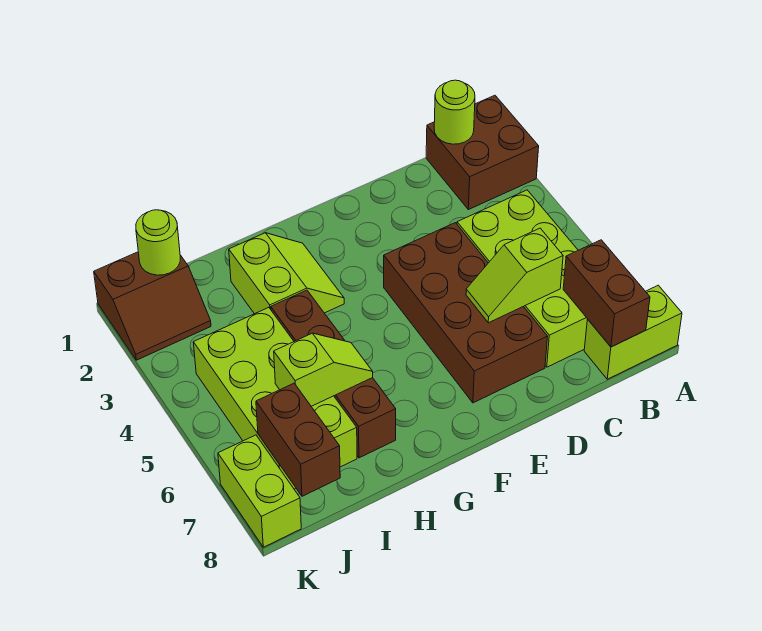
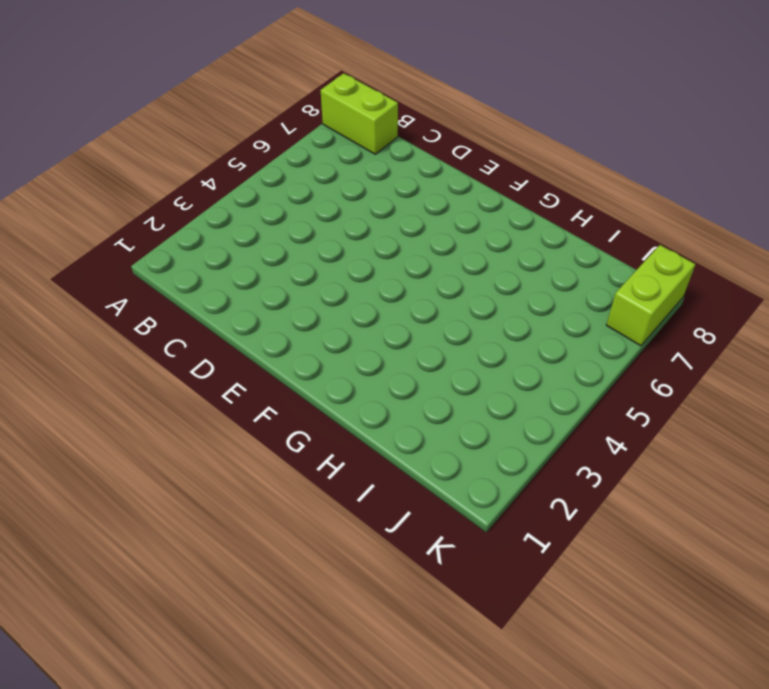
none -> brown 2x2 brick [426,95,539,210]
none -> lime 2x4 brick [457,190,587,367]
none -> brown 2x4 brick [384,223,548,403]

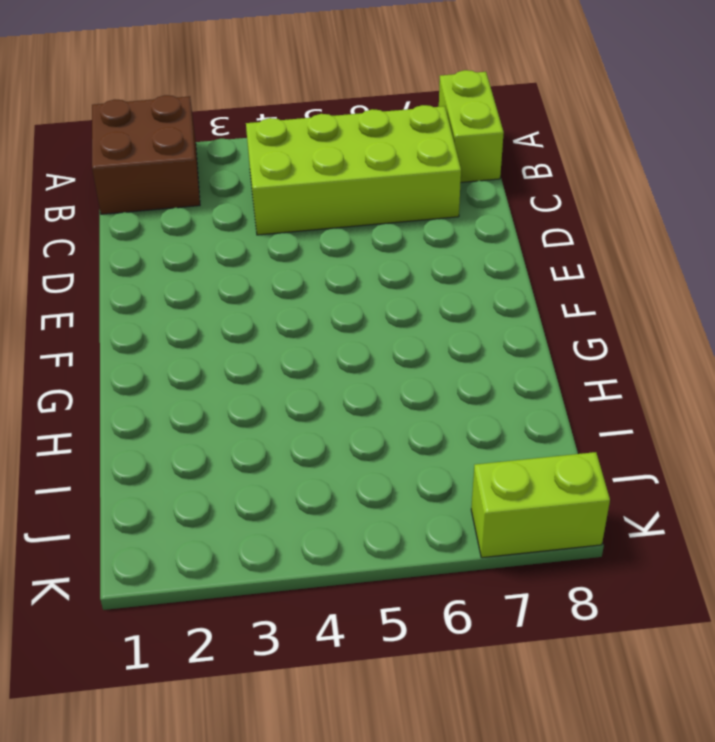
none -> brown 2x4 brick [384,223,548,403]
none -> lime 2x2 slope [229,233,344,314]
none -> brown 1x4 brick [271,290,396,458]

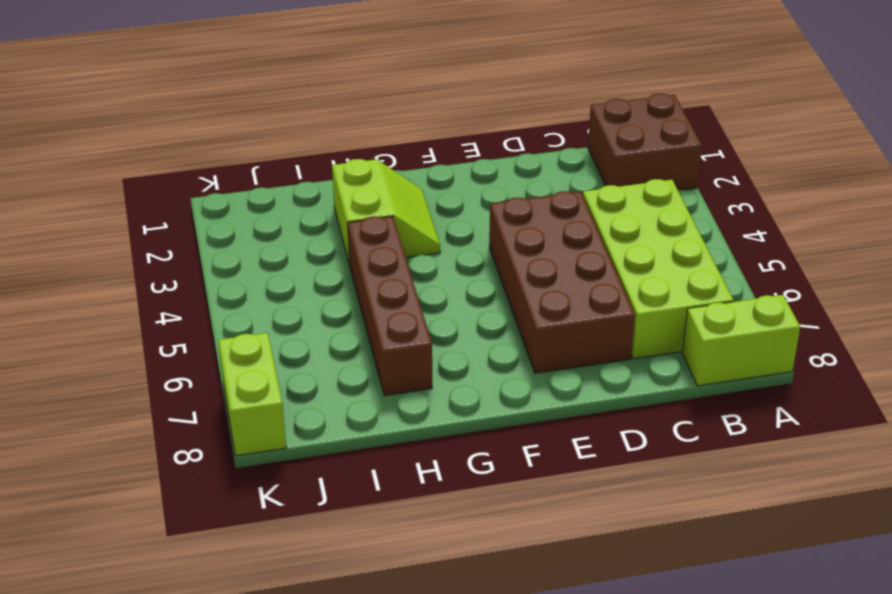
none -> lime 2x4 brick [193,308,357,489]
none -> brown 2x2 slope [94,252,211,360]
none -> lime 1x1 round brick [434,80,475,144]

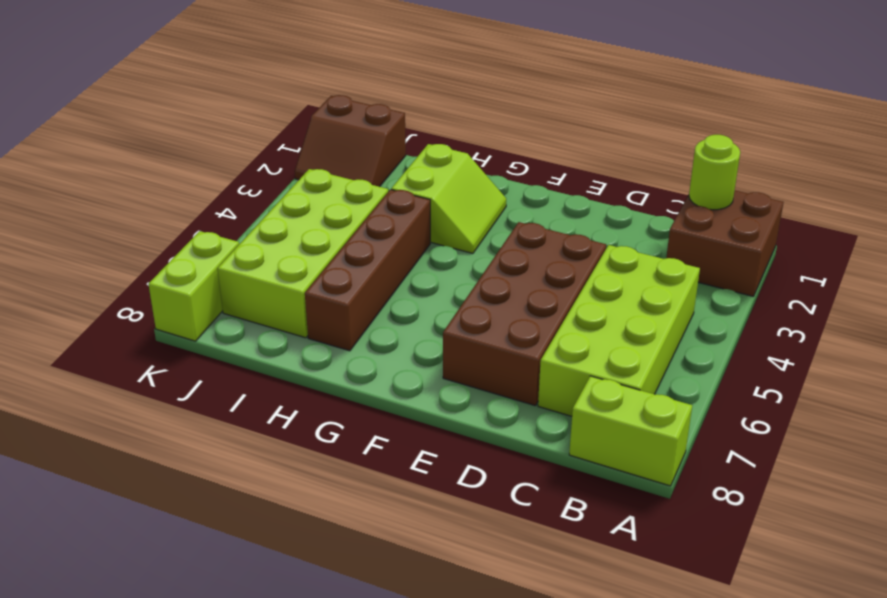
none -> brown 1x2 brick [563,240,650,347]
none -> lime 1x2 slope [466,228,563,323]
none -> lime 1x2 slope [274,333,373,406]

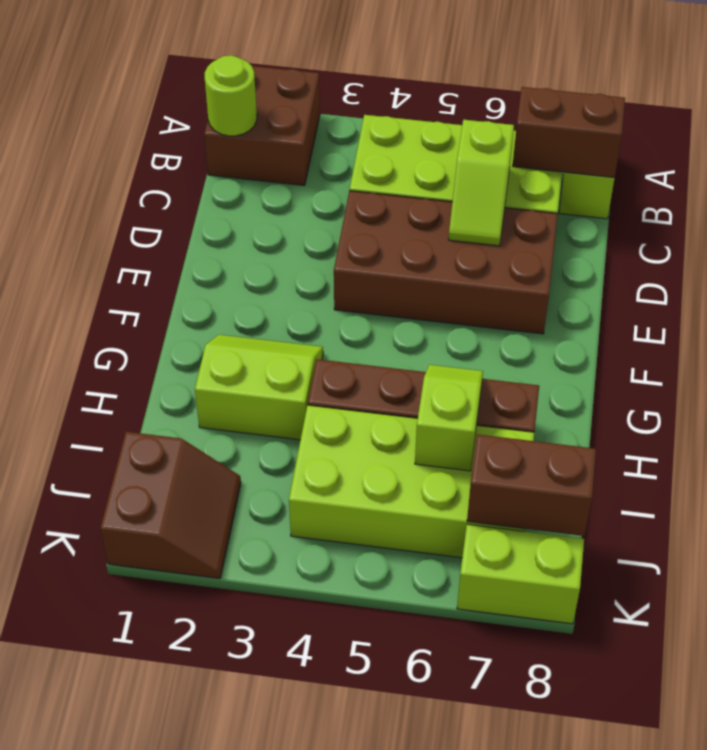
none -> lime 1x1 round brick [136,210,180,275]

